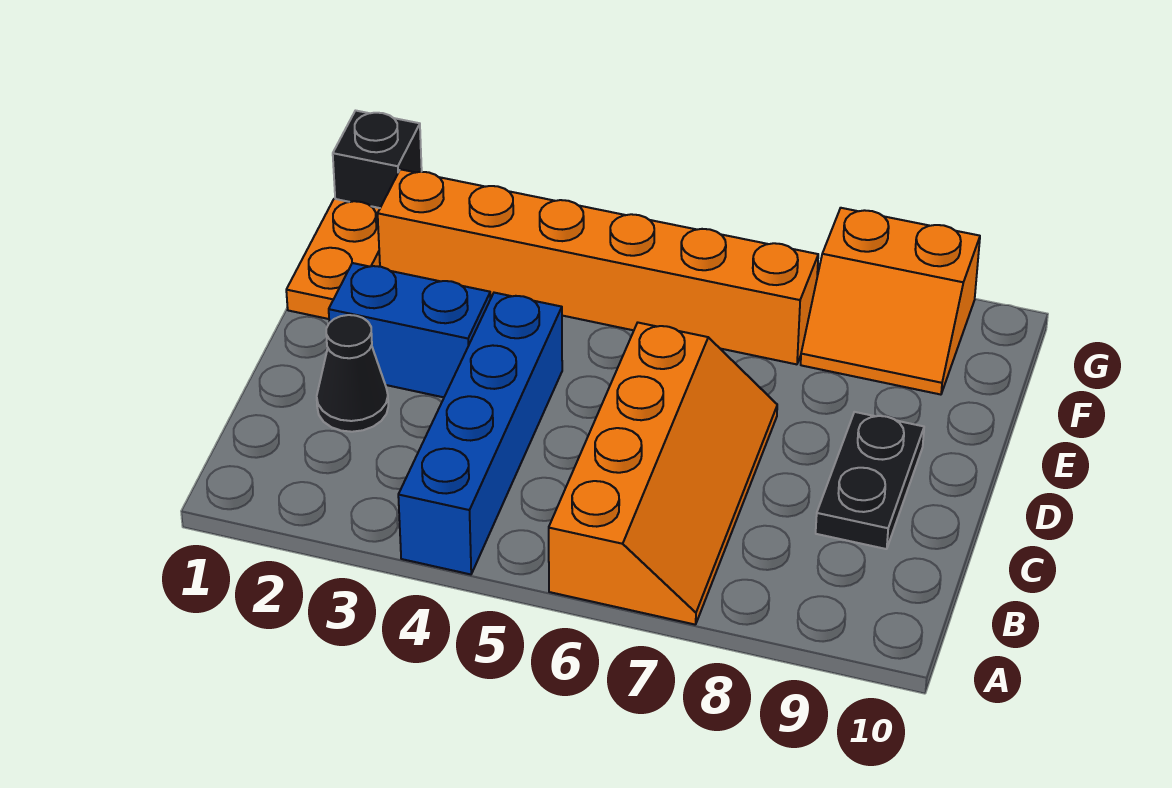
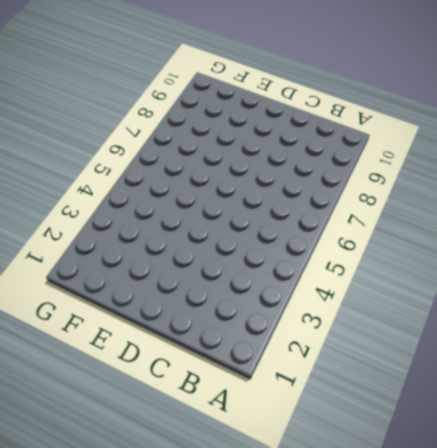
none -> blue 1x4 brick [398,293,562,574]
none -> orange 2x4 slope [549,323,777,625]

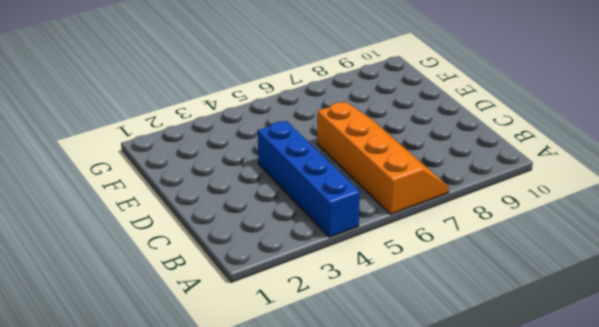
none -> black 1x1 cone [317,315,388,432]
none -> black 1x2 plate [816,412,924,549]

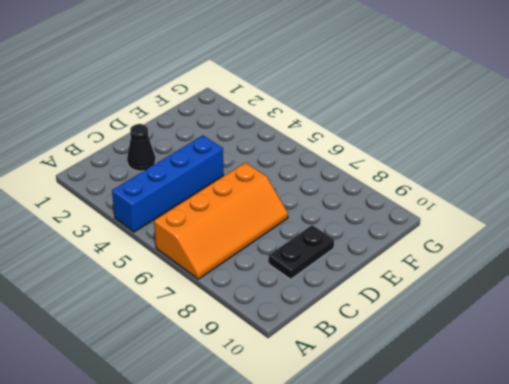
none -> blue 1x2 brick [329,263,490,397]
none -> orange 1x2 plate [286,199,380,319]

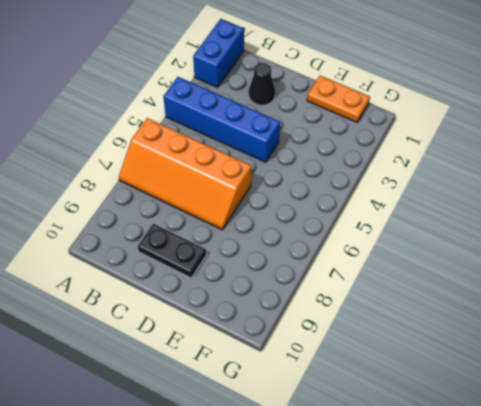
blue 1x2 brick [193,19,244,87] -> blue 1x2 brick moved to [329,263,490,397]
none -> orange 1x6 brick [378,169,818,364]
none -> orange 2x2 slope [801,208,980,395]

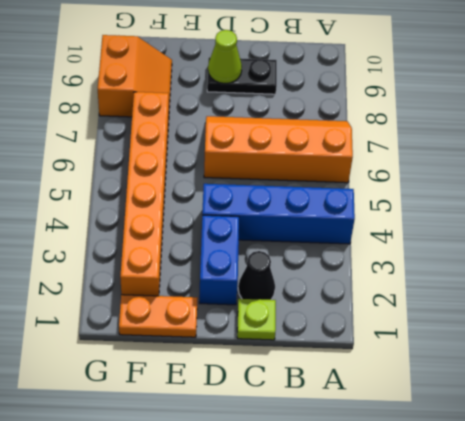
lime 1x1 plate [237,299,276,340] -> none
lime 1x1 cone [208,30,242,84] -> none
none -> black 1x1 brick [333,111,422,208]

